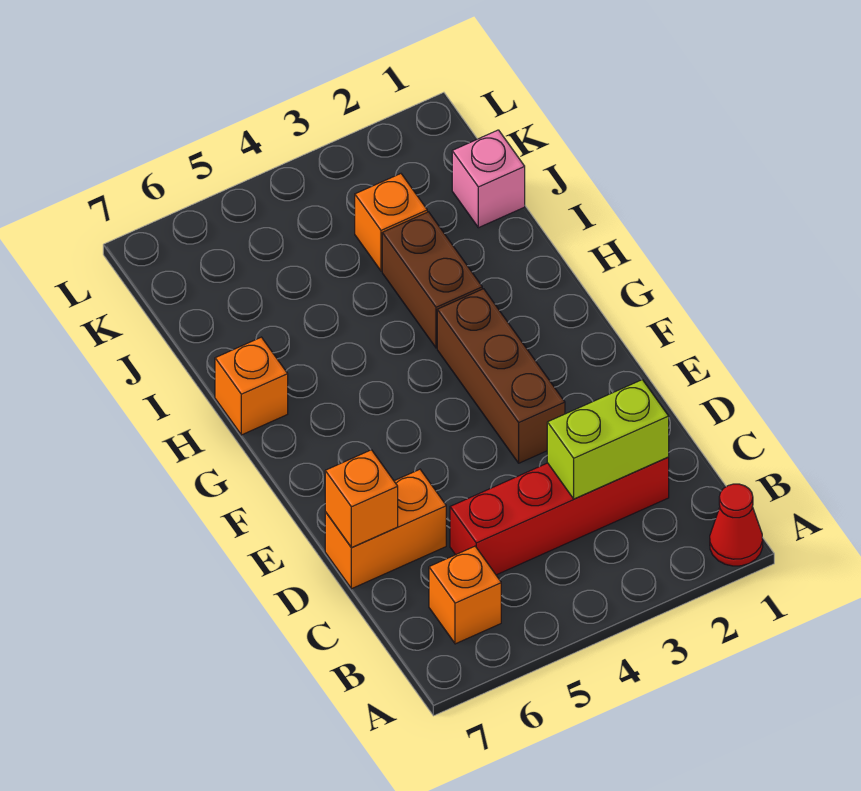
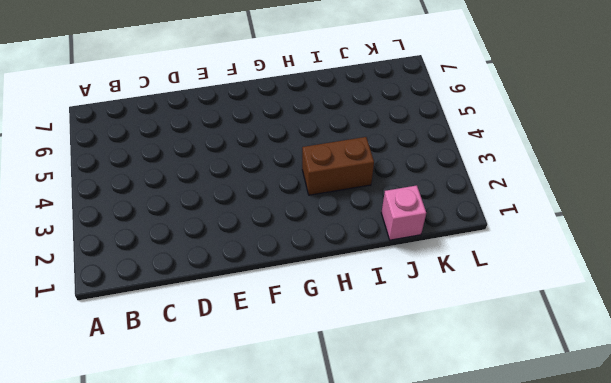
none -> red 1x1 cone [710,484,763,566]
none -> orange 1x1 brick [429,546,501,644]

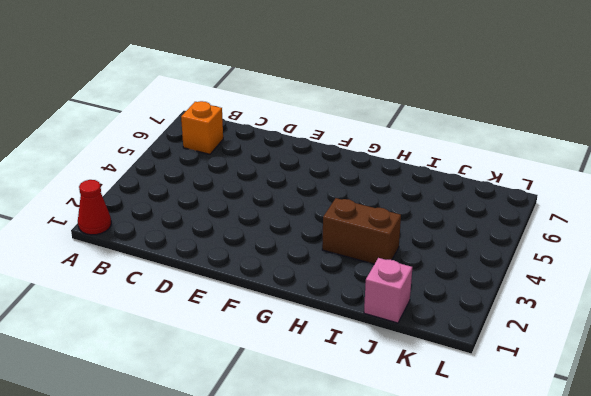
none -> red 1x4 brick [450,457,669,575]
none -> orange 1x2 brick [325,469,446,589]

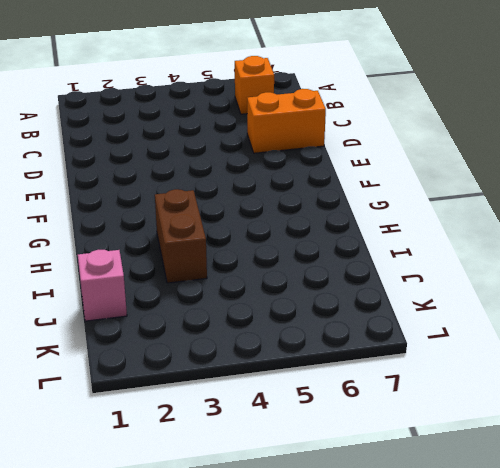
none -> red 1x1 cone [710,484,763,566]
none -> red 1x4 brick [450,457,669,575]

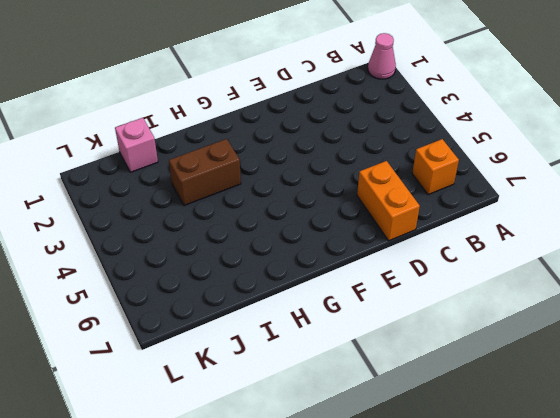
pink 1x1 cone [368,33,396,79] -> red 1x1 cone [710,484,763,566]
none -> red 1x4 brick [450,457,669,575]
none -> brown 1x3 brick [437,289,565,463]

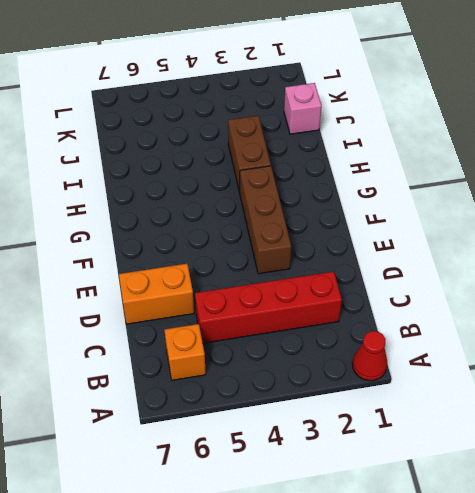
none -> orange 1x1 brick [215,337,288,435]
none -> orange 1x1 brick [355,174,427,271]

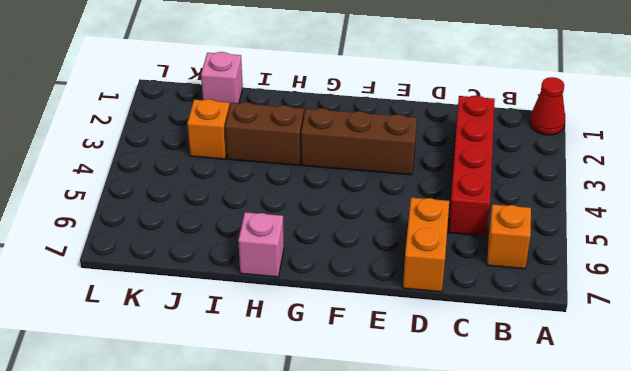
pink 1x1 brick [238,212,284,277] -> orange 1x1 brick [215,337,288,435]
none -> lime 1x2 brick [547,380,669,499]
none -> orange 1x1 brick [325,450,398,548]

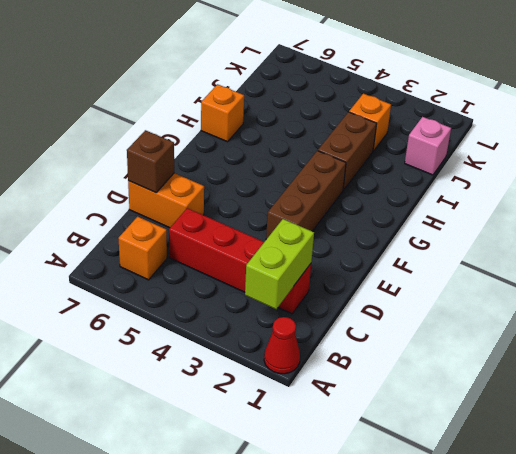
lime 1x2 brick [245,219,314,309] -> lime 1x2 brick turned to [547,380,669,499]
brown 1x1 brick [127,130,174,193] -> orange 1x1 brick [325,450,398,548]

